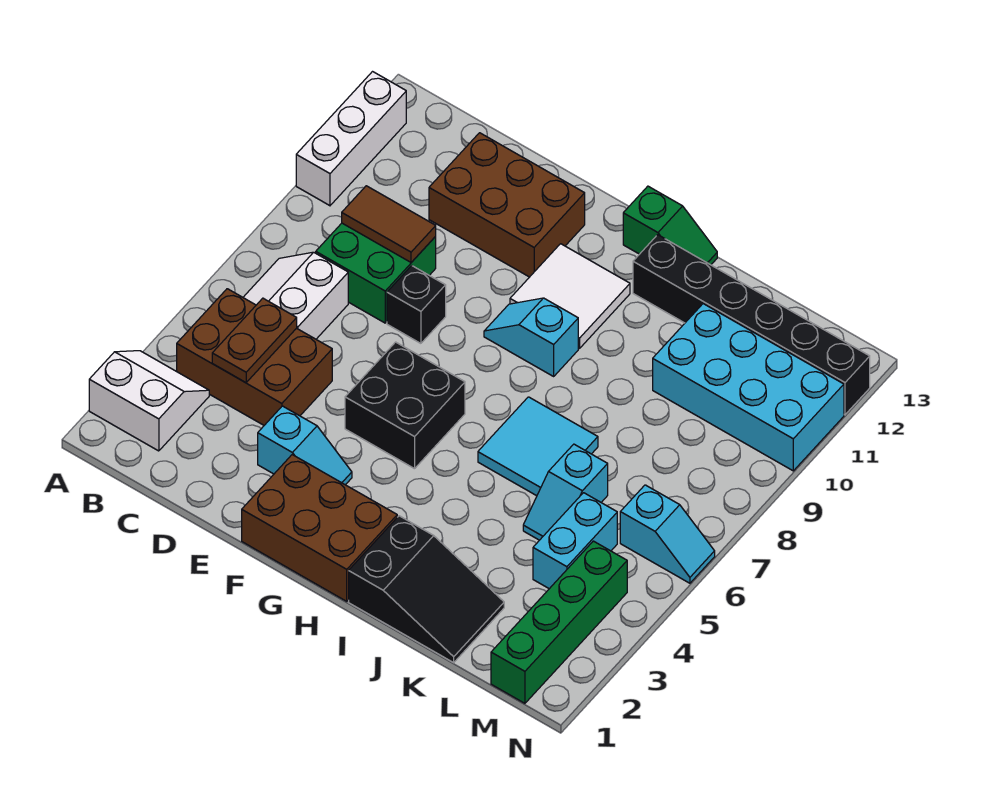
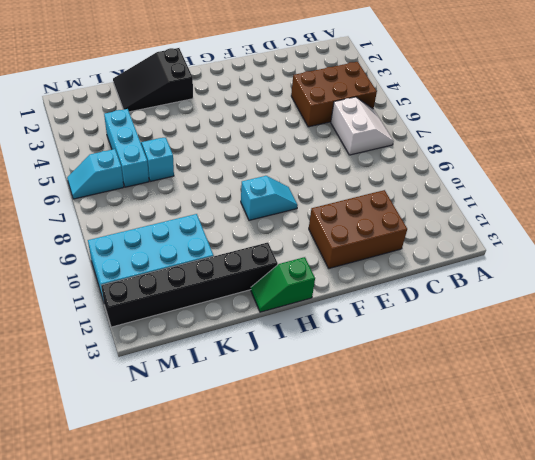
cyan 1x3 brick [104,109,149,187] -> cyan 1x2 brick [533,493,617,589]
none -> white 2x2 slope [89,351,209,451]
none -> white 1x3 brick [296,72,406,206]
none -> green 2x2 brick [316,223,436,323]

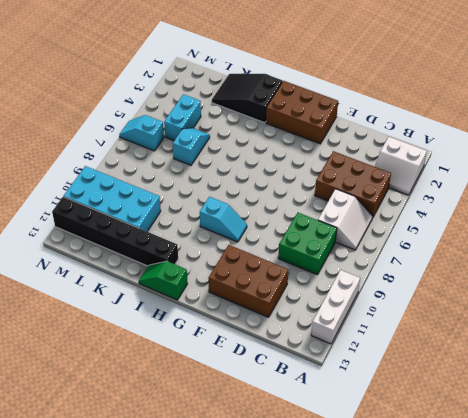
none -> cyan 1x2 slope [258,406,352,485]
none -> black 1x1 brick [387,266,446,343]
none -> black 2x2 brick [345,342,465,469]

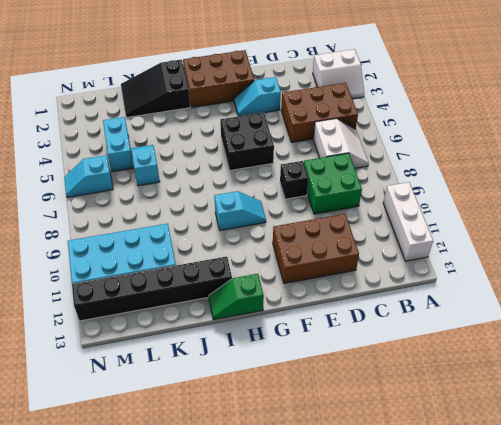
none -> white 2x2 tile [510,244,630,348]
none -> cyan 2x2 tile [478,397,598,496]
none -> green 1x4 brick [491,541,627,703]

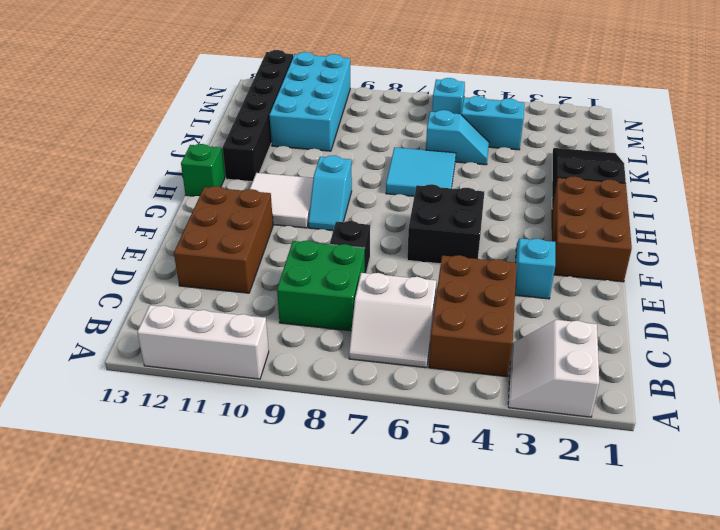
none -> green 1x4 brick [491,541,627,703]
none -> brown 1x2 plate [212,298,297,383]
none -> brown 1x2 tile [342,186,436,262]

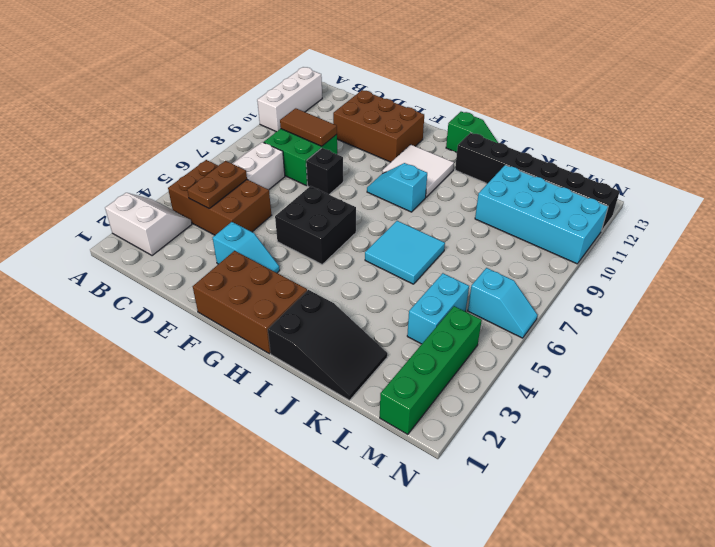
none -> cyan 1x2 slope [523,444,608,540]

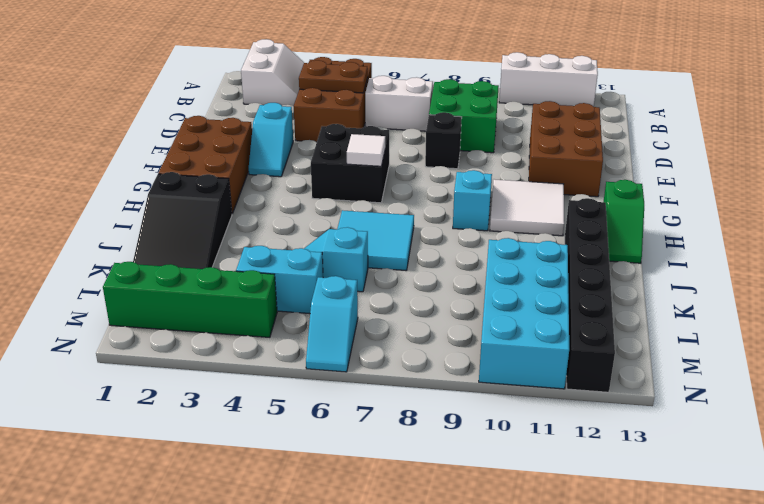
white 1x1 tile [347,134,385,166] -> none
none -> brown 1x2 tile [342,186,436,262]

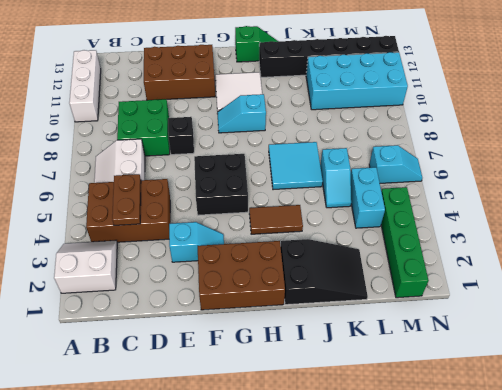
brown 1x2 tile [249,205,303,234] -> brown 1x2 tile moved to [342,186,436,262]

